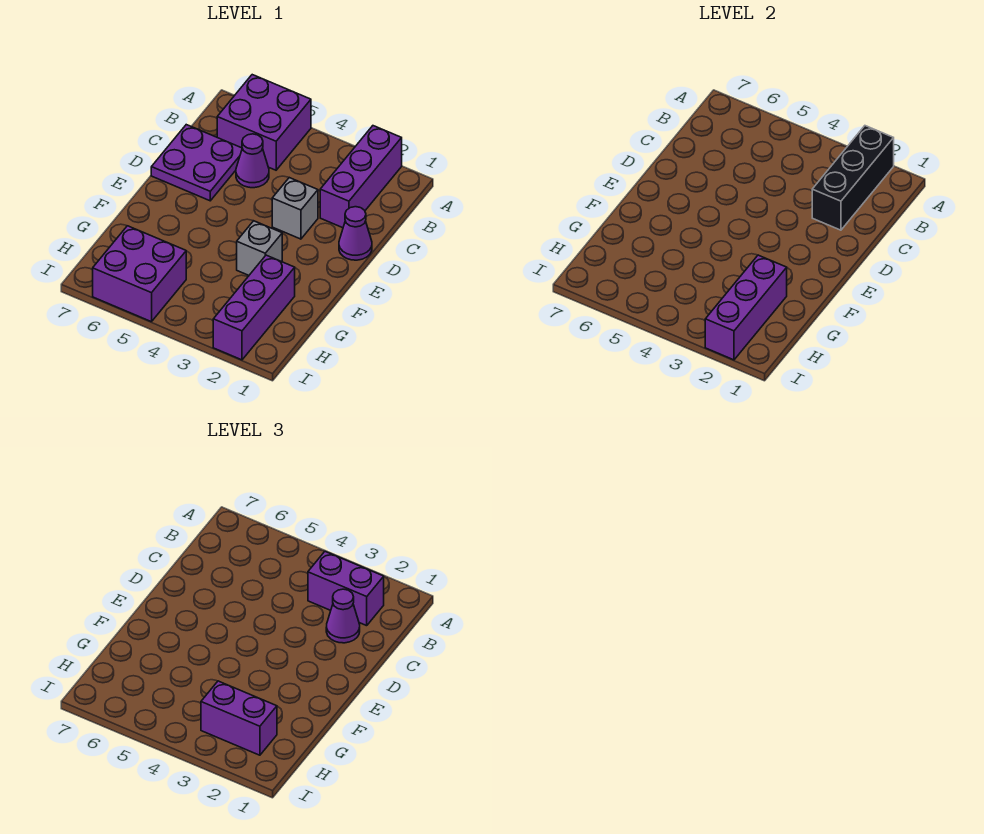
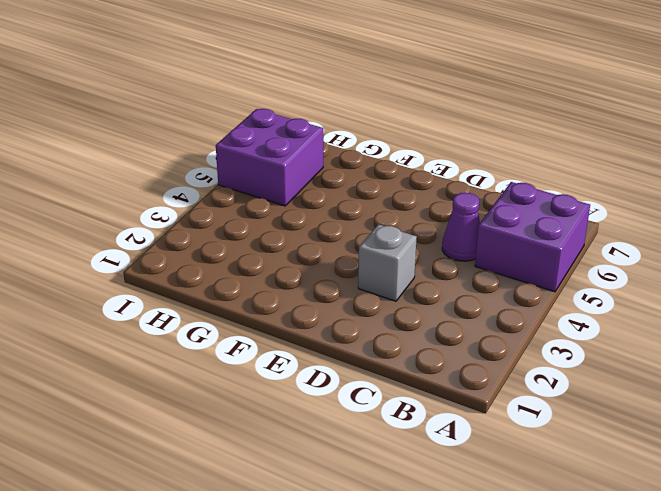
none -> purple 1x3 brick [320,126,402,228]
none -> purple 2x2 plate [151,125,242,201]
none -> purple 1x1 cone [339,207,372,260]

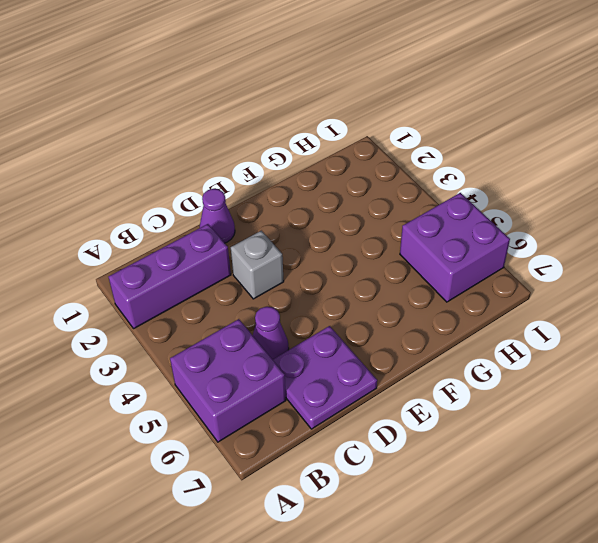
none -> grey 1x1 brick [237,221,282,275]
none -> purple 1x3 brick [213,255,295,360]
none -> black 1x3 brick [812,126,894,230]

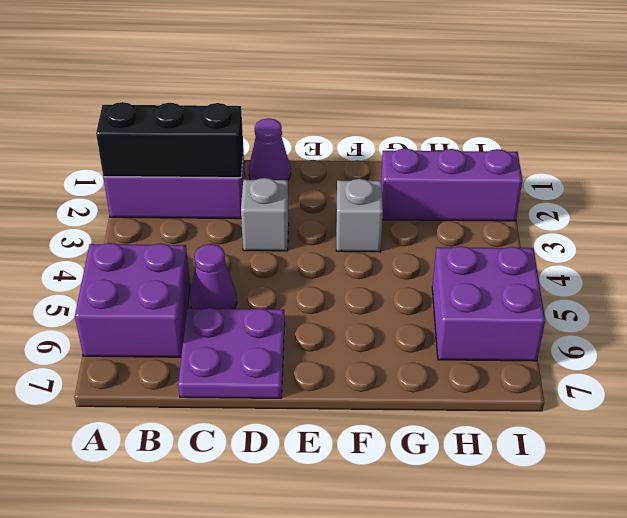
none -> purple 1x3 brick [705,255,787,360]
none -> purple 1x2 brick [308,552,384,626]
none -> purple 1x1 cone [326,589,360,643]

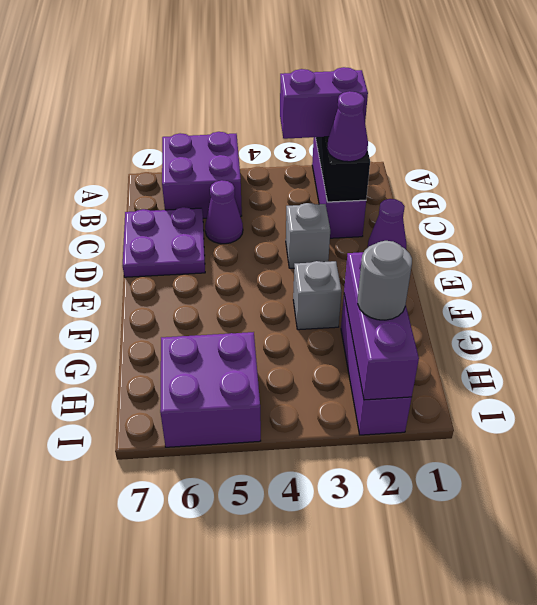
grey 1x1 round brick [358,241,412,320] -> purple 1x2 brick [201,681,277,755]

